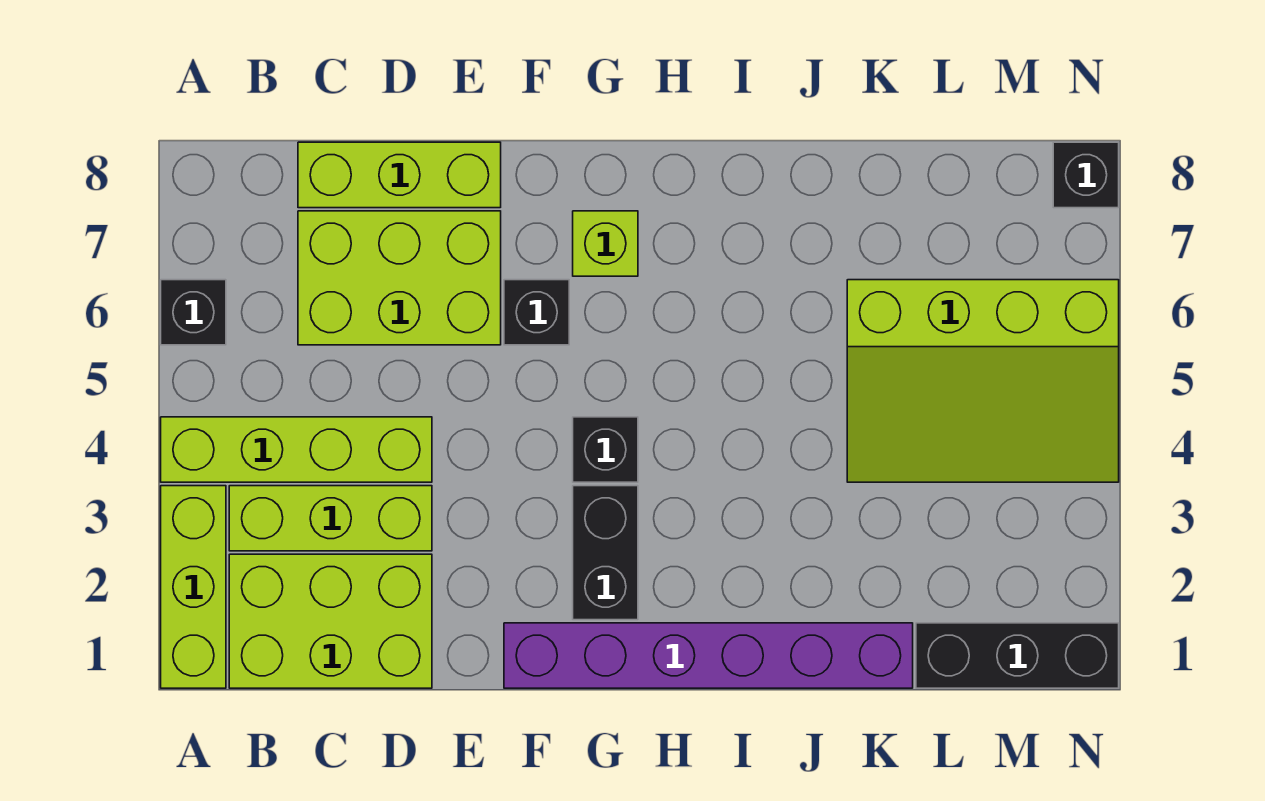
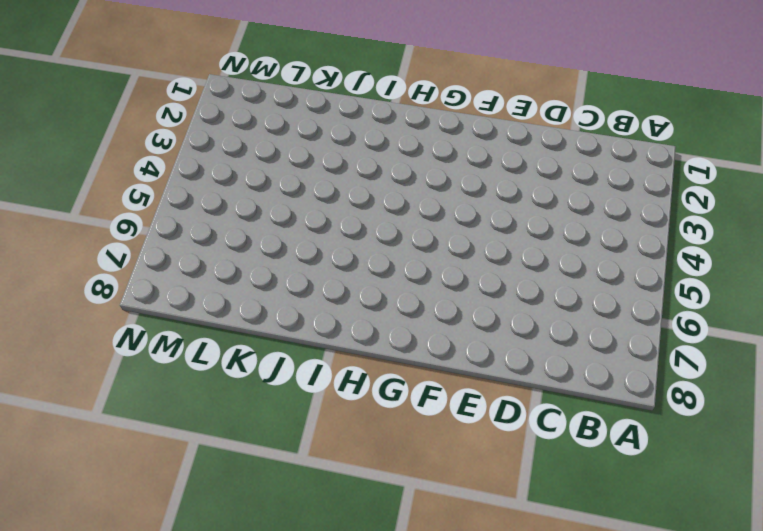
none -> lime 1x3 brick [161,486,226,688]
none -> lime 1x4 brick [161,417,432,482]
none -> black 1x1 brick [161,280,226,345]

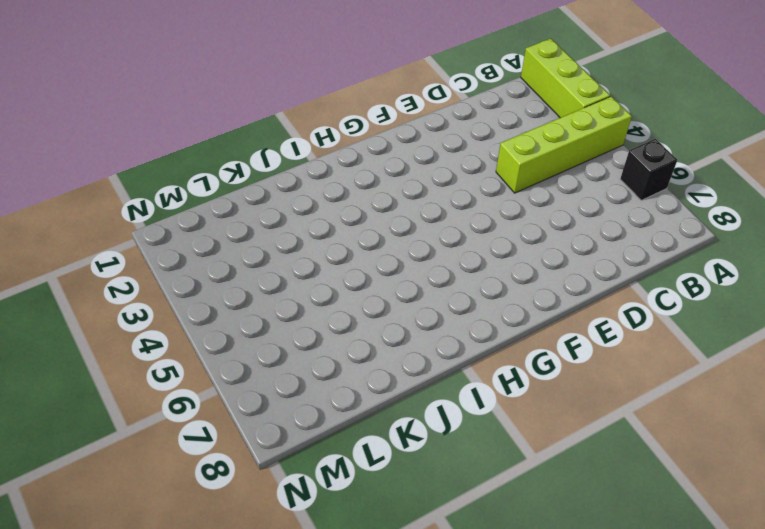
none -> lime 2x3 brick [229,554,432,688]
none -> lime 1x3 brick [229,486,432,551]
none -> lime 2x3 brick [298,211,501,345]

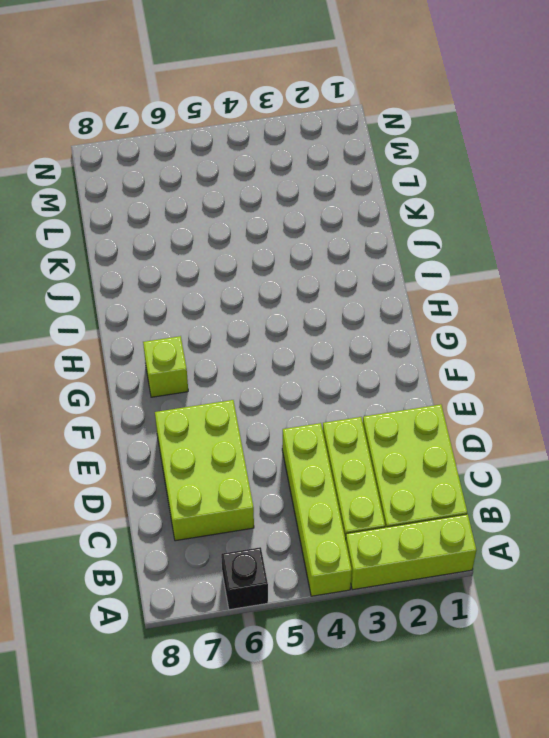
none -> lime 1x3 brick [298,142,501,208]
none -> purple 1x6 brick [504,623,913,688]
none -> black 1x1 brick [504,280,569,345]

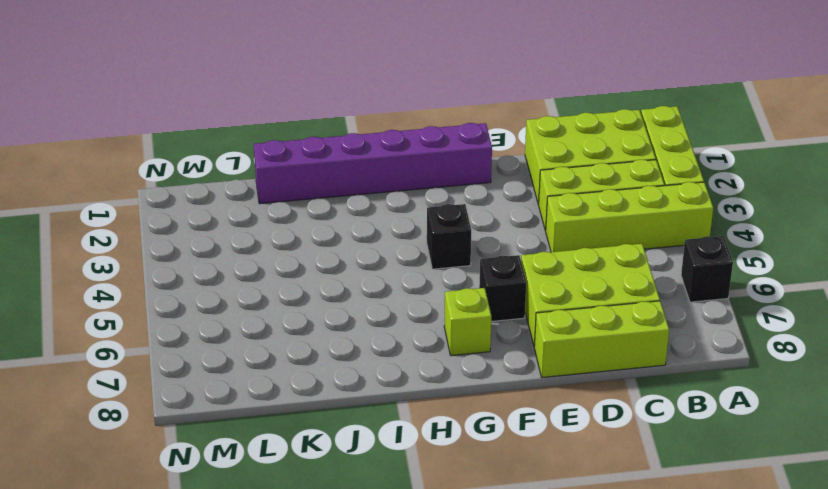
none -> black 1x2 brick [573,486,638,620]
none -> lime 3x4 slope [847,280,1119,482]
none -> black 1x3 brick [916,623,1119,688]

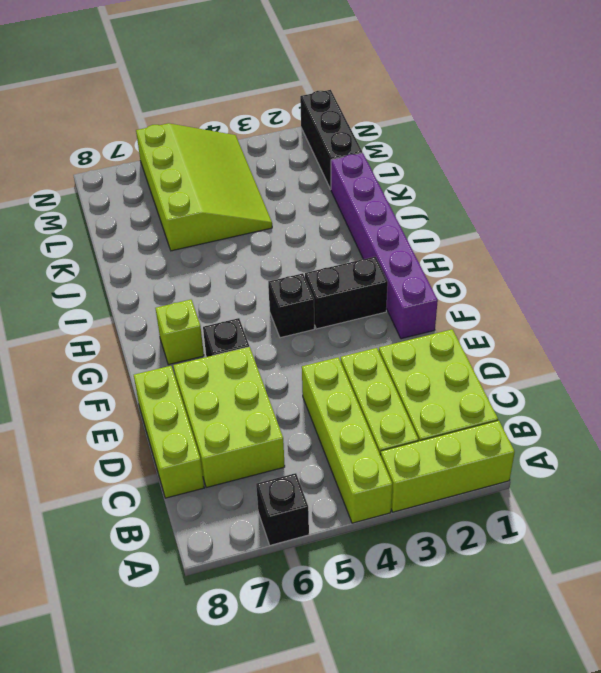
none -> black 1x1 brick [1053,142,1119,208]

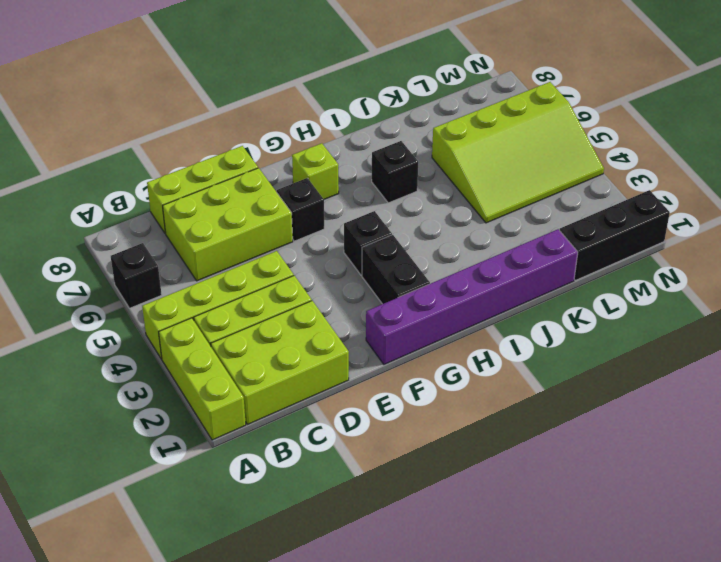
black 1x1 brick [372,141,418,203] -> black 1x1 brick moved to [1053,142,1119,208]

